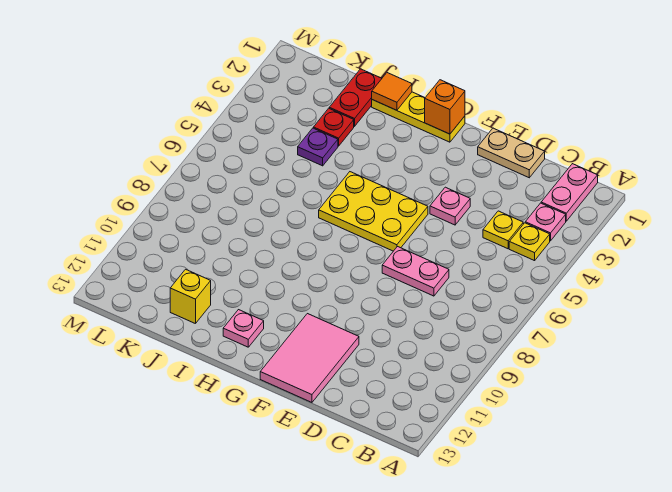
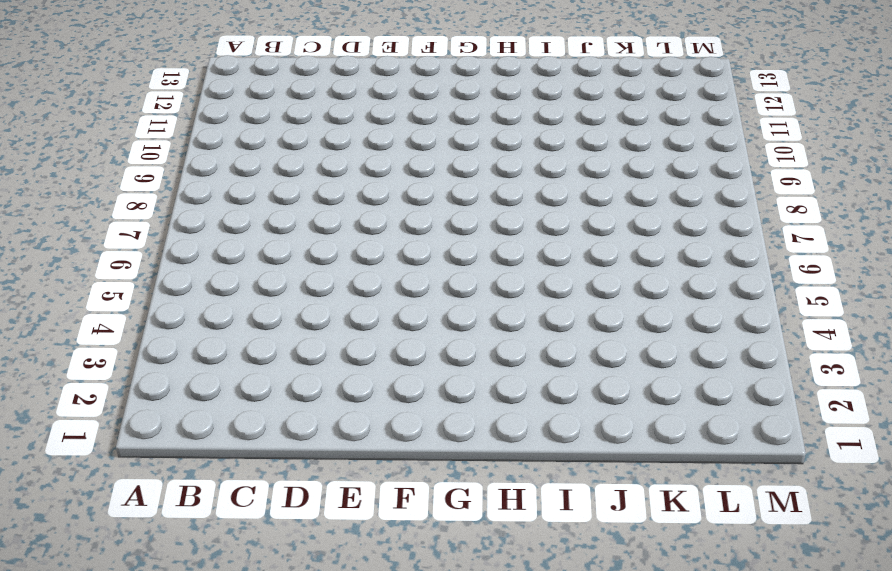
none -> pink 1x2 plate [541,164,598,221]
none -> pink 1x1 plate [525,203,566,241]
none -> yellow 1x1 plate [509,223,550,261]

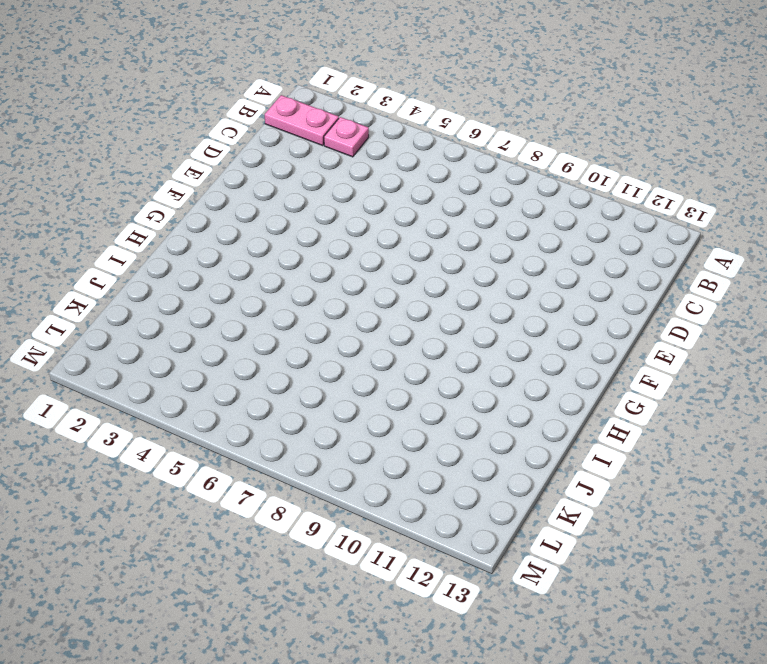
none -> yellow 1x1 plate [509,223,550,261]
none -> yellow 1x1 plate [483,211,523,249]
none -> tan 1x2 plate [478,128,545,178]

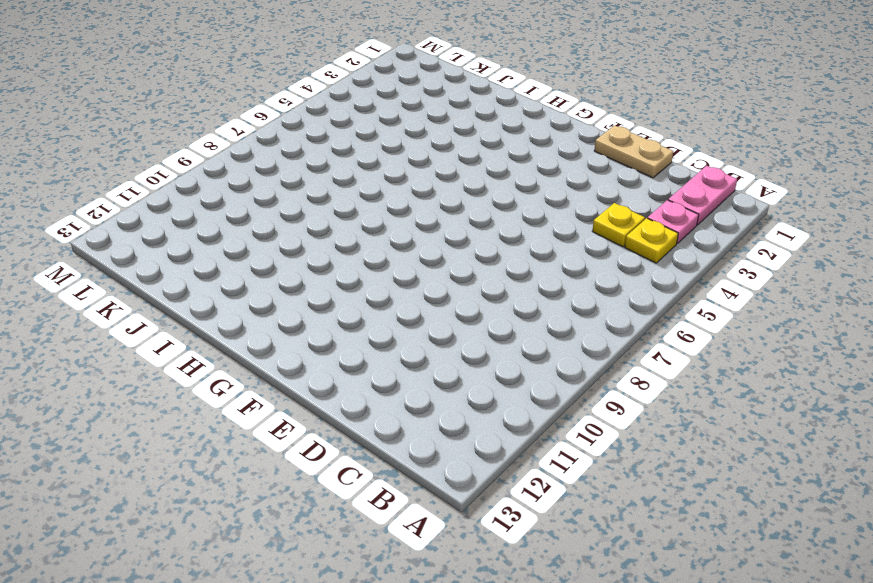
none -> pink 1x2 plate [382,247,449,296]
none -> pink 1x1 plate [430,187,470,225]
none -> pink 2x3 tile [260,314,359,402]

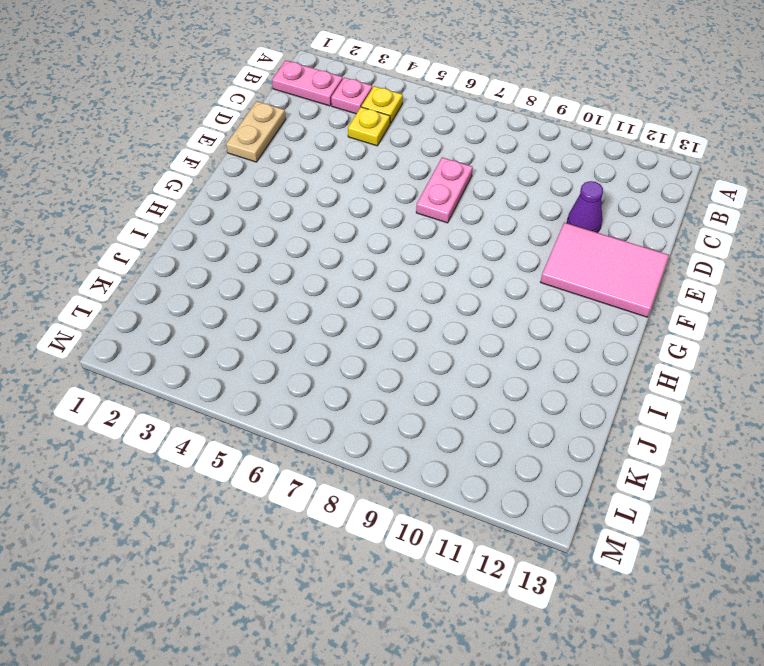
purple 1x1 cone [567,181,603,233] -> none
none -> pink 1x1 plate [430,187,470,225]
none -> yellow 2x3 plate [319,172,428,251]
none -> yellow 1x3 plate [372,92,465,142]

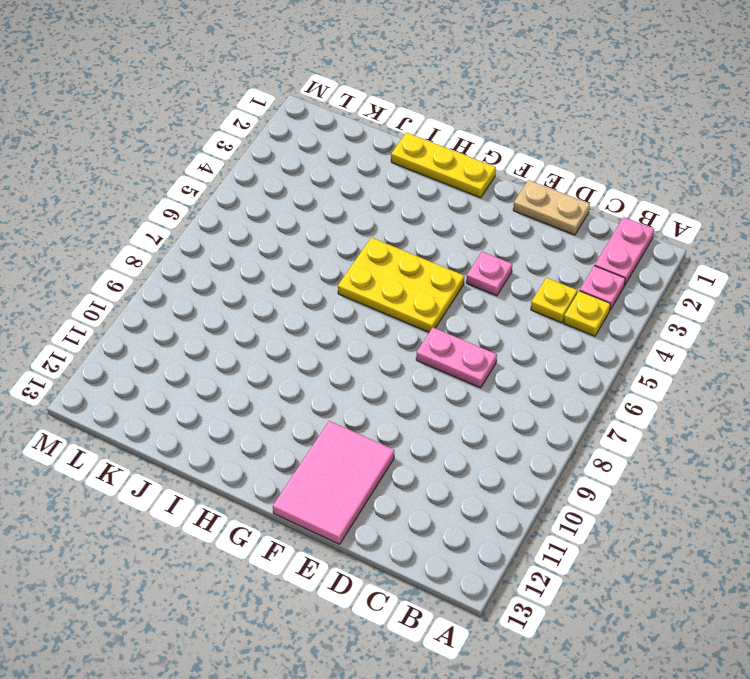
none -> pink 1x1 plate [223,310,264,347]
none -> red 1x2 plate [329,69,382,126]
none -> red 1x1 plate [313,108,354,146]

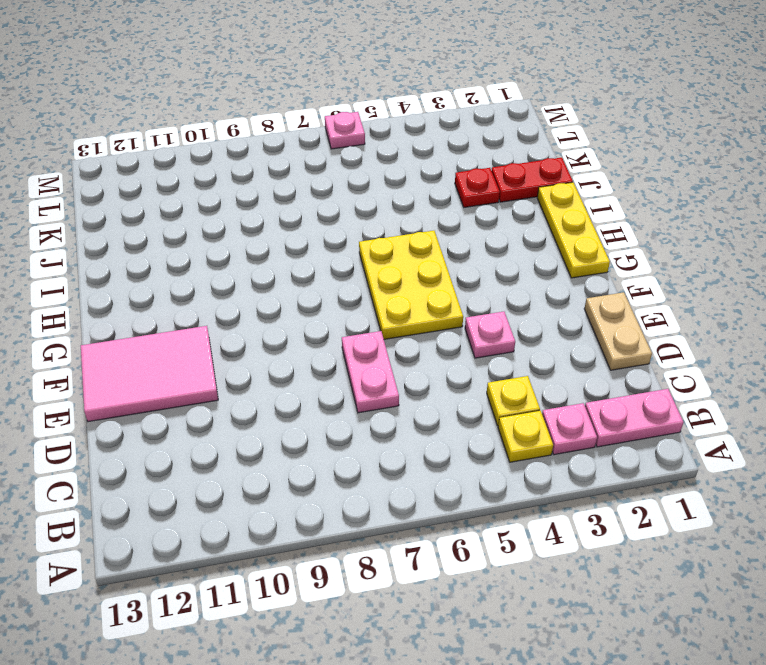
pink 1x1 plate [325,112,365,149] -> pink 1x1 plate moved to [223,310,264,347]
none -> purple 1x1 plate [298,128,338,166]
none -> yellow 1x1 brick [170,269,211,324]
none -> orange 1x1 brick [425,80,465,134]

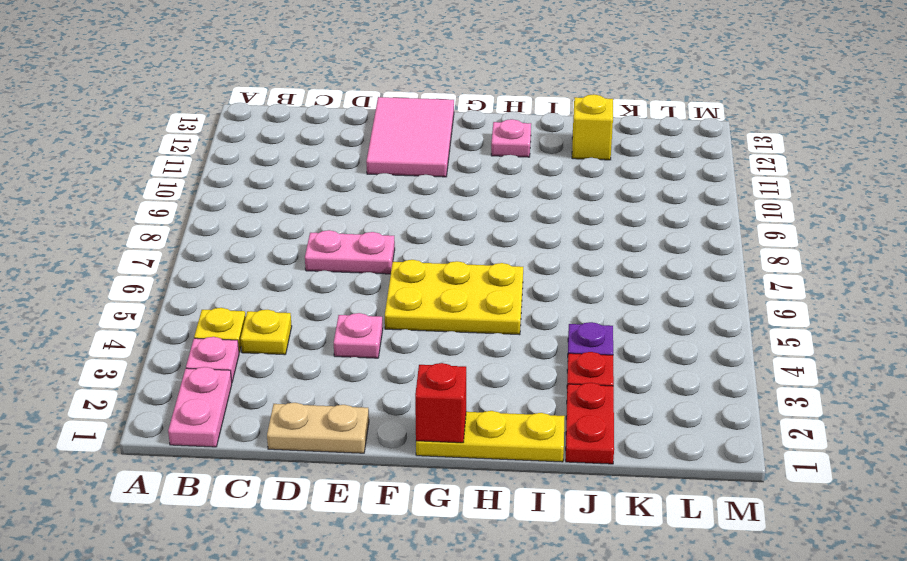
red 1x1 brick [415,363,466,443] -> orange 1x1 brick [425,80,465,134]
none -> orange 1x1 tile [372,73,412,110]

